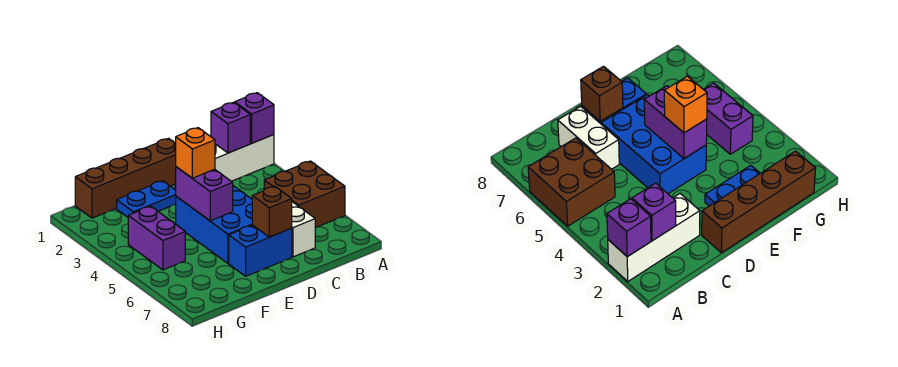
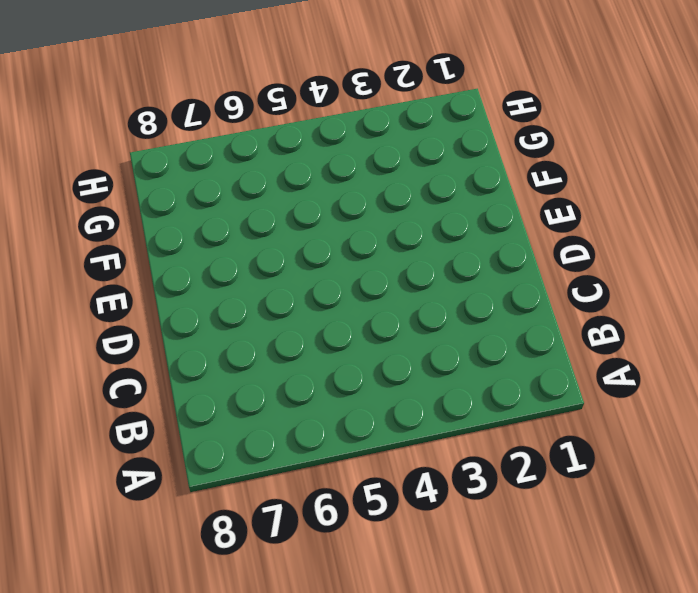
none -> white 1x3 brick [215,135,274,181]
none -> brown 2x2 brick [264,161,345,228]
none -> white 1x2 brick [292,202,315,257]

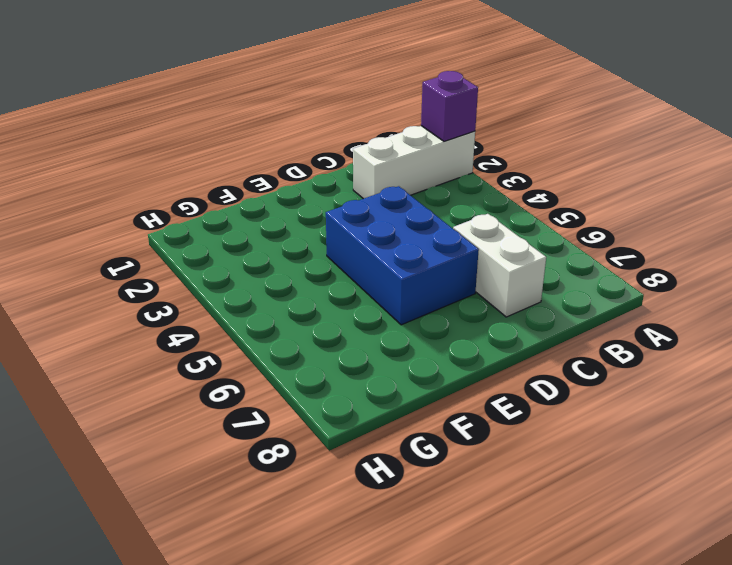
none -> brown 2x2 brick [264,161,345,228]
none -> brown 1x4 brick [75,138,176,218]
none -> blue 1x2 brick [229,225,292,276]

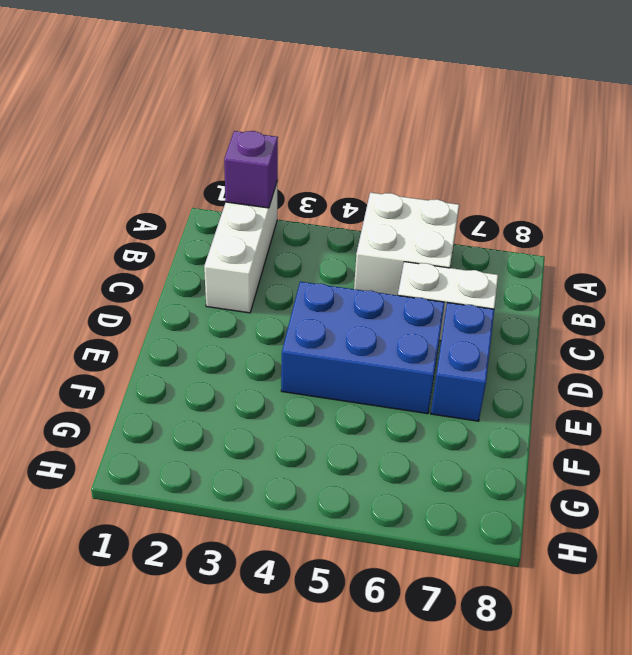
white 2x2 brick [354,193,459,295] -> brown 2x2 brick [264,161,345,228]
none -> brown 1x4 brick [75,138,176,218]
none -> blue 1x2 plate [117,181,176,217]
none -> purple 1x2 brick [128,206,185,270]

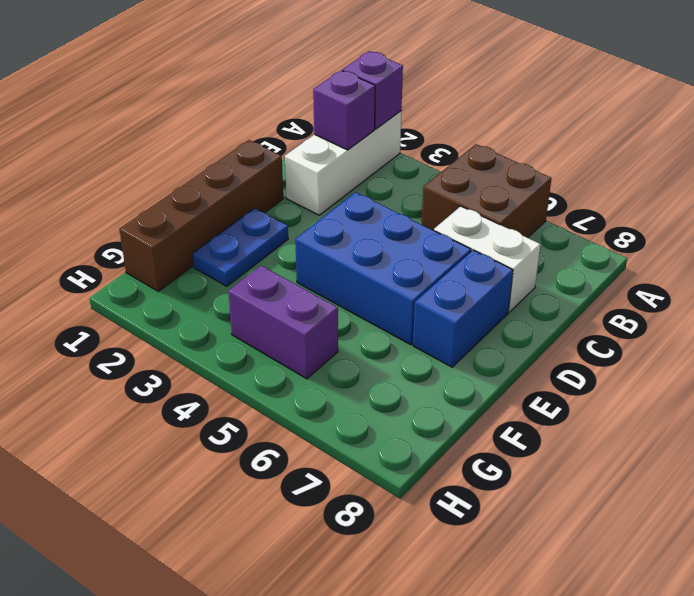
none -> brown 1x1 brick [252,186,292,237]
none -> purple 1x2 brick [175,167,233,221]
none -> orange 1x1 brick [176,128,215,178]

